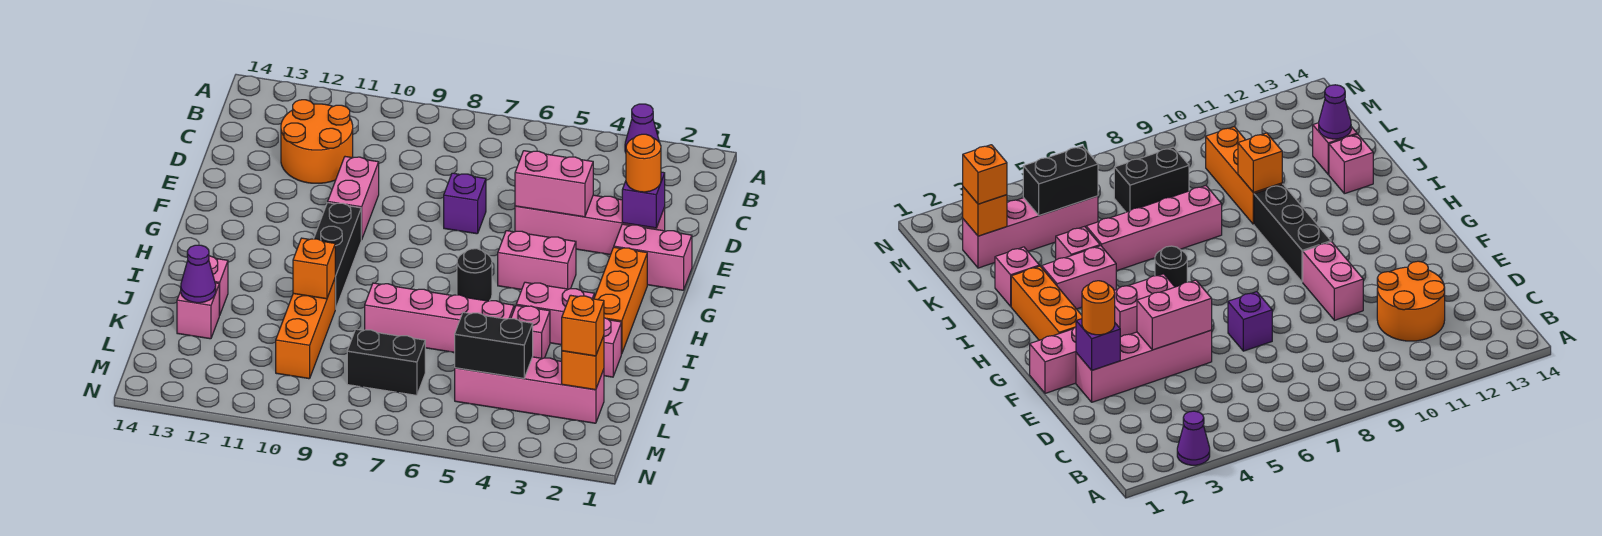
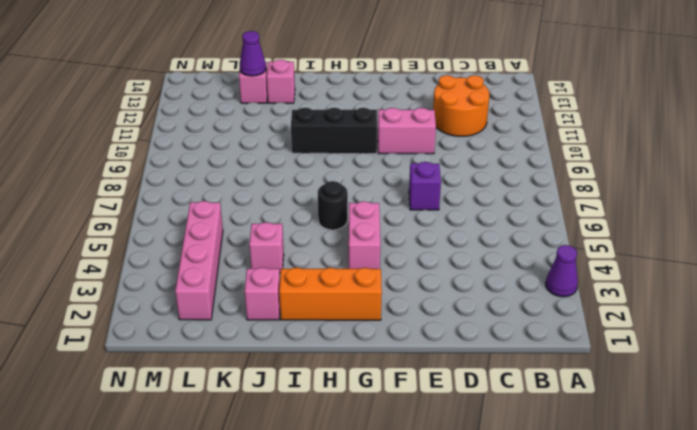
none -> pink 1x4 brick [515,195,665,255]
none -> pink 1x2 brick [614,224,692,290]
none -> pink 1x2 brick [516,282,594,345]

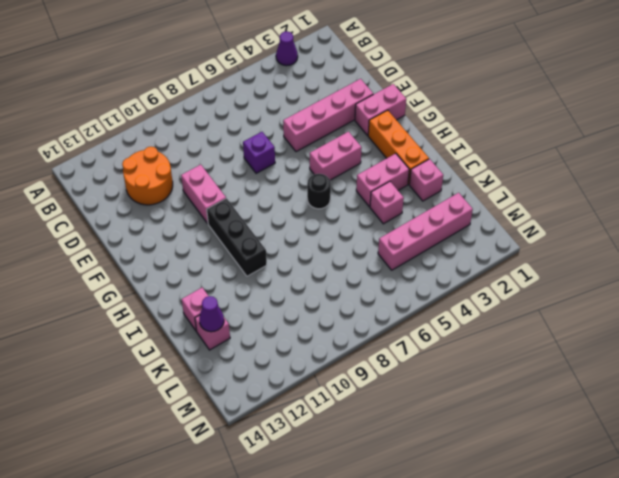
none -> pink 1x4 brick [365,283,514,352]
none -> orange 1x3 brick [276,279,335,379]
none -> black 1x2 brick [347,329,425,395]

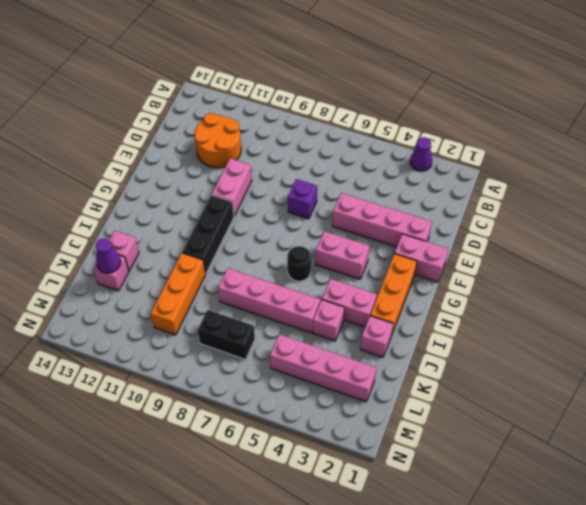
none -> purple 1x1 brick [622,172,665,228]
none -> pink 1x2 brick [515,151,593,217]
none -> orange 1x1 brick [293,238,335,299]

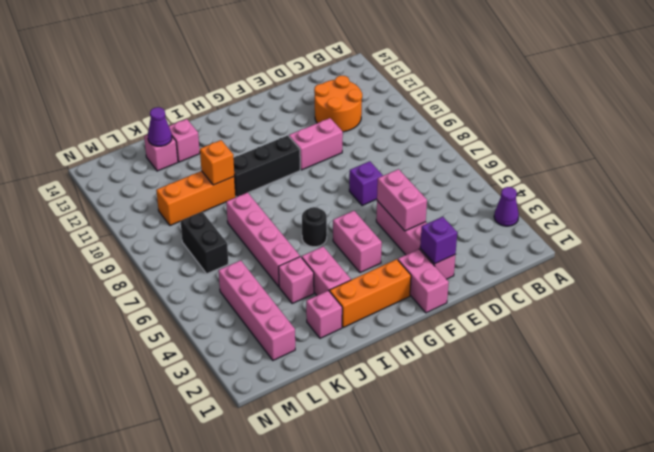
none -> orange 1x1 brick [562,336,604,390]
none -> black 1x2 brick [455,312,533,378]
none -> orange 1x1 round brick [626,134,661,192]

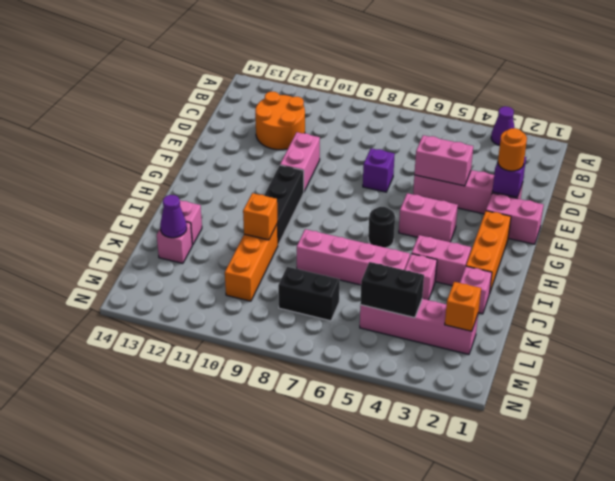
none -> orange 1x1 brick [562,295,604,356]

